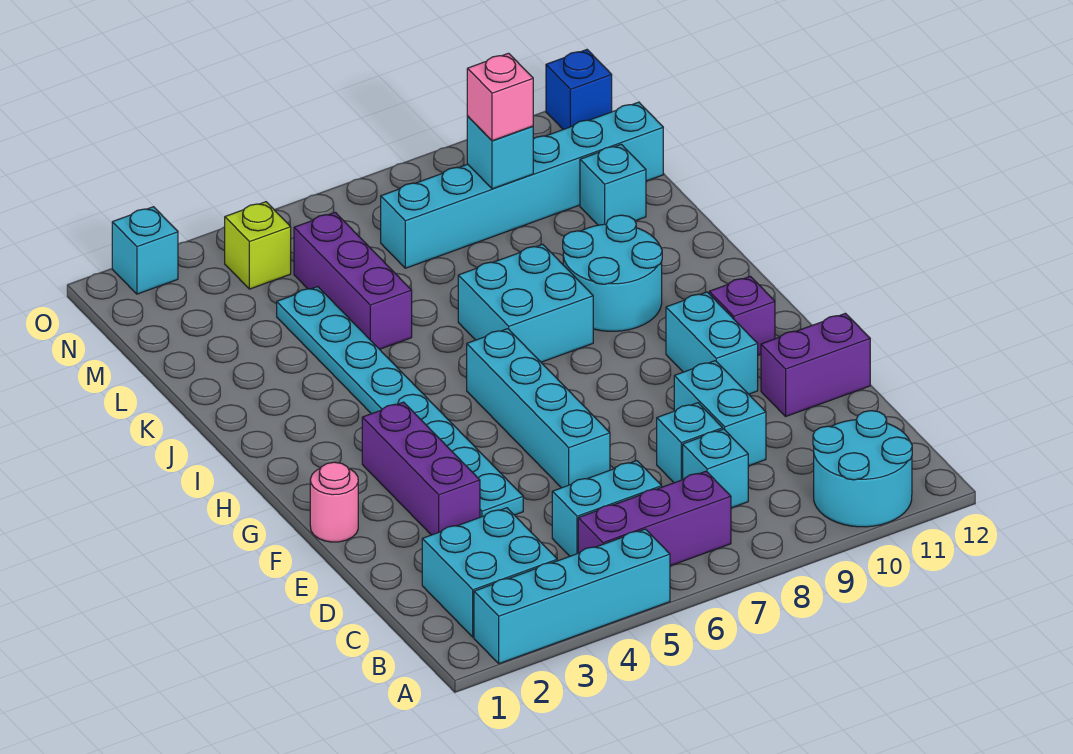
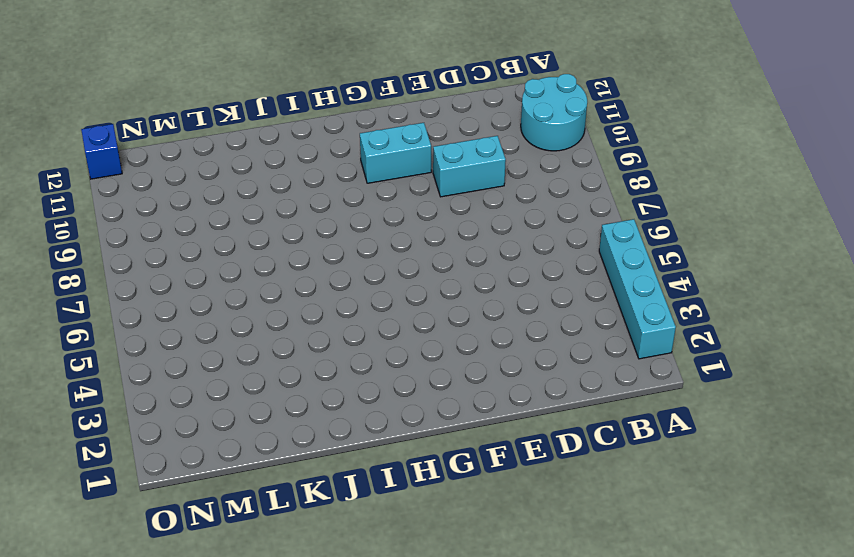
none -> cyan 2x2 brick [422,508,557,637]
none -> purple 1x3 brick [578,471,731,566]
none -> cyan 1x2 brick [552,461,662,556]

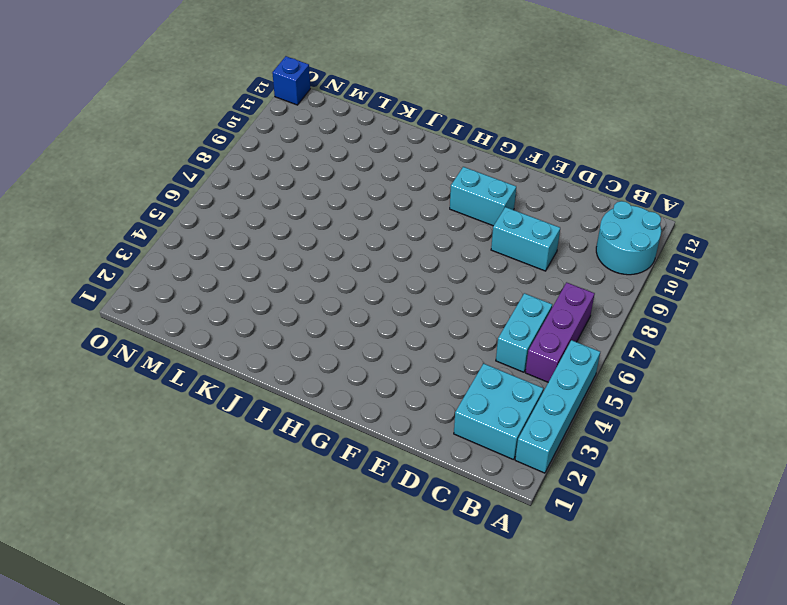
none -> cyan 1x1 brick [683,429,748,508]
none -> cyan 1x1 brick [657,403,723,483]
none -> purple 1x3 brick [362,402,480,535]

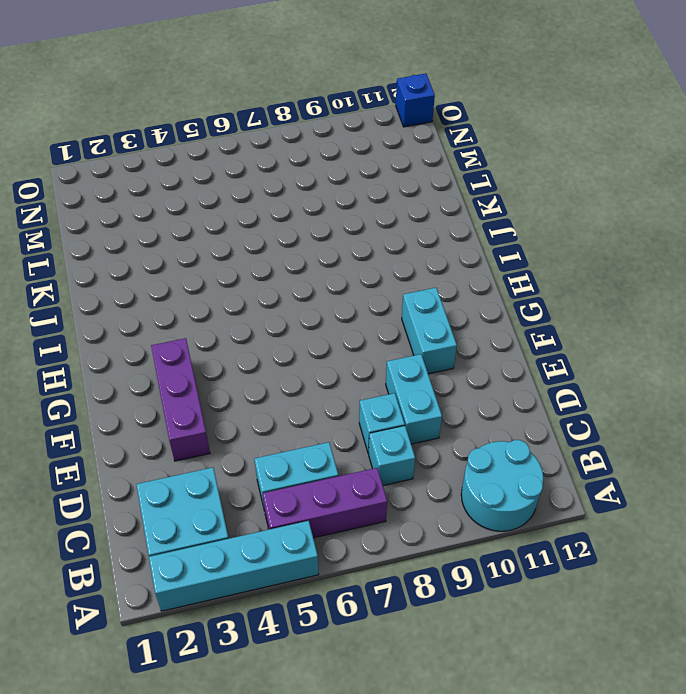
none -> cyan 1x8 plate [277,287,523,517]
none -> cyan 1x4 brick [467,329,610,488]
none -> purple 1x2 brick [761,313,870,416]

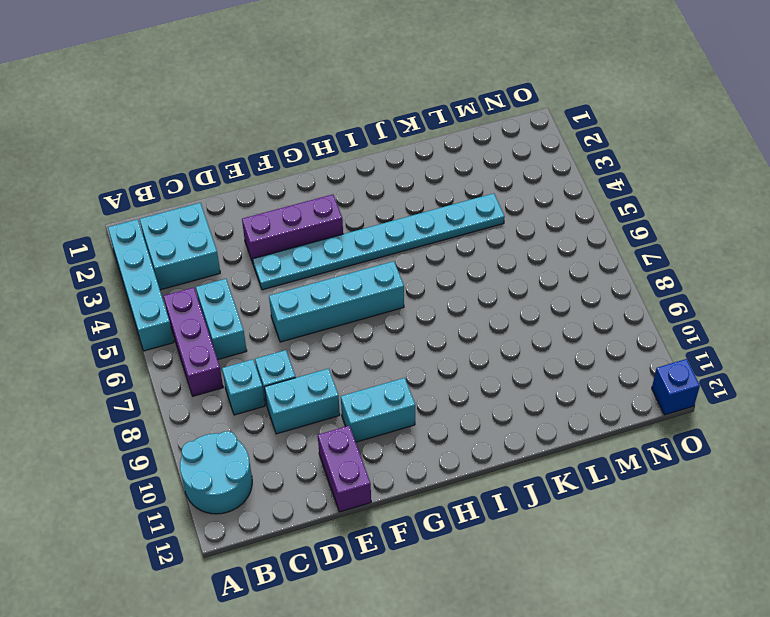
none -> pink 1x1 round brick [310,462,358,542]
none -> purple 1x1 brick [709,276,775,355]
none -> cyan 2x2 brick [458,244,593,362]

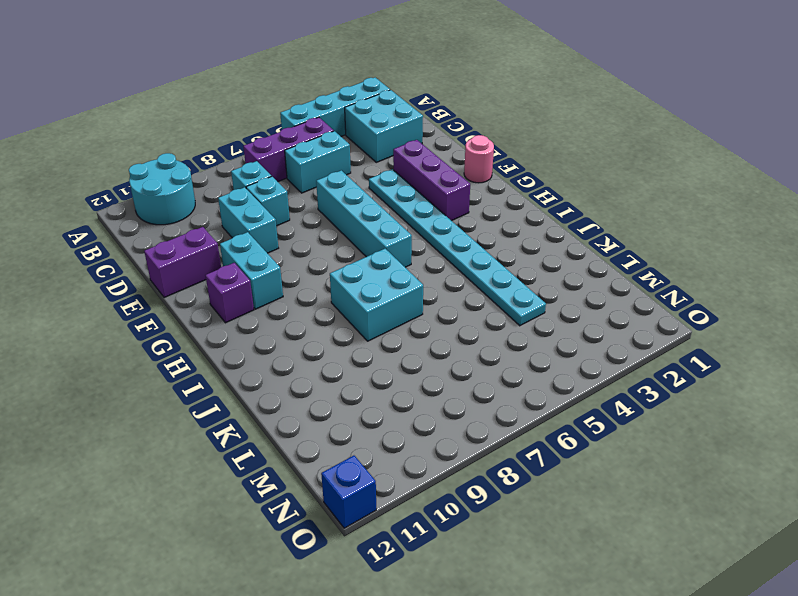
none -> cyan 2x2 round brick [563,215,662,331]
none -> purple 1x3 brick [294,212,412,349]
none -> cyan 1x1 brick [580,144,646,225]

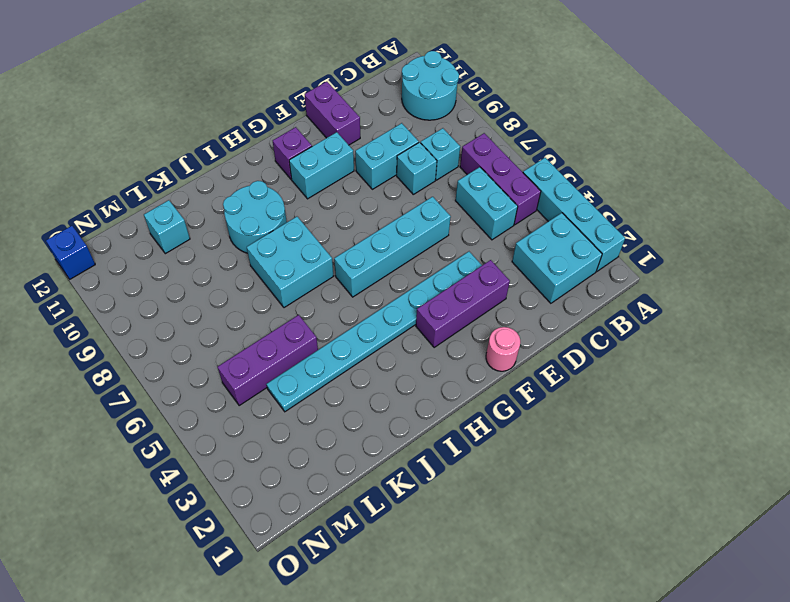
none -> cyan 1x6 brick [381,102,663,268]
none -> lime 1x1 brick [225,202,291,289]
none -> cyan 1x1 brick [112,207,178,294]

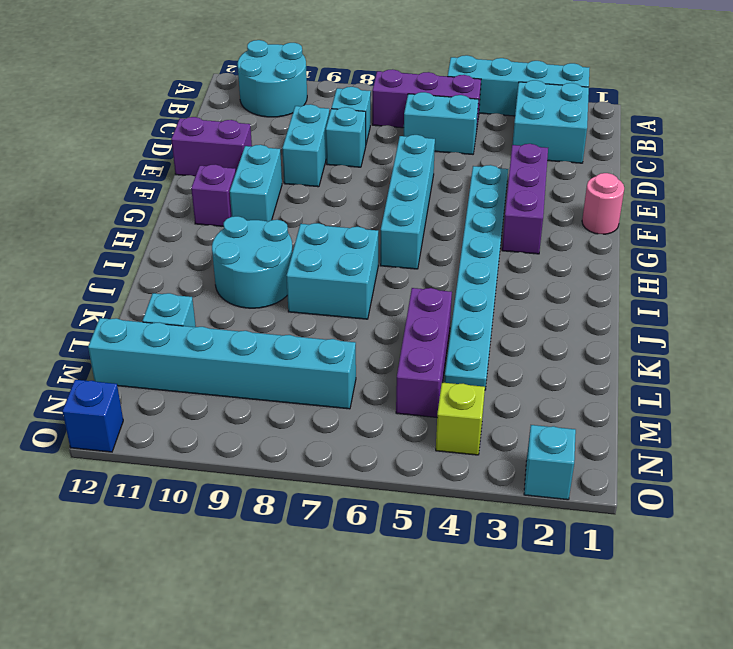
none -> cyan 1x1 brick [467,117,533,189]
none -> pink 1x1 brick [467,53,533,141]

